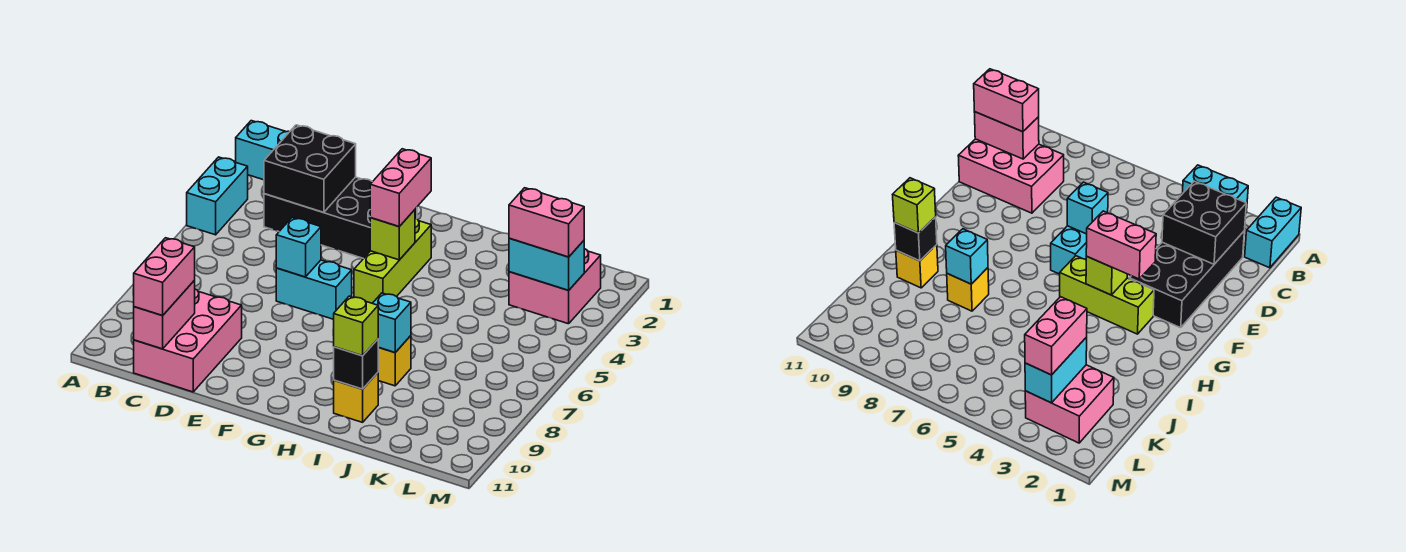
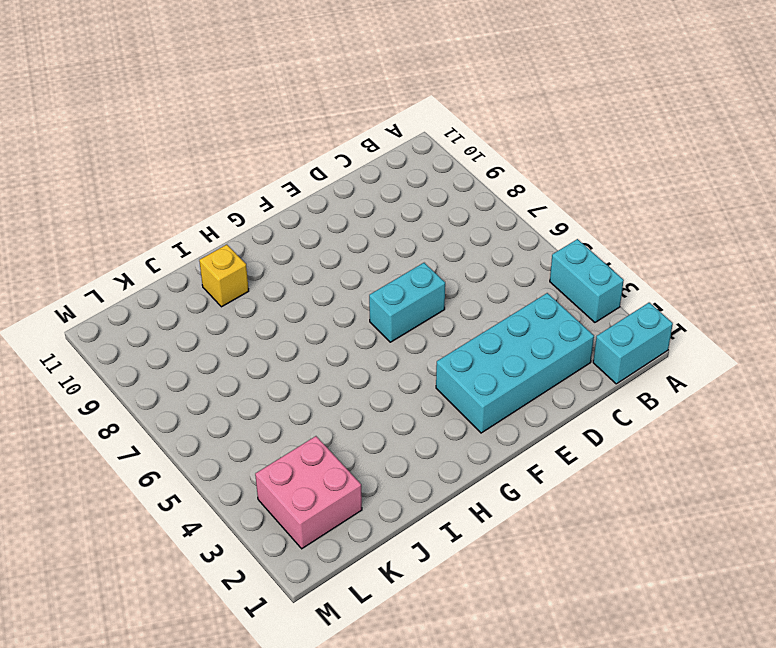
cyan 2x4 brick [436,293,594,433] -> black 2x4 brick [264,177,417,259]
none -> pink 2x3 brick [134,289,242,392]
none -> lime 1x3 brick [354,218,431,303]
none -> yellow 1x1 brick [378,336,411,386]

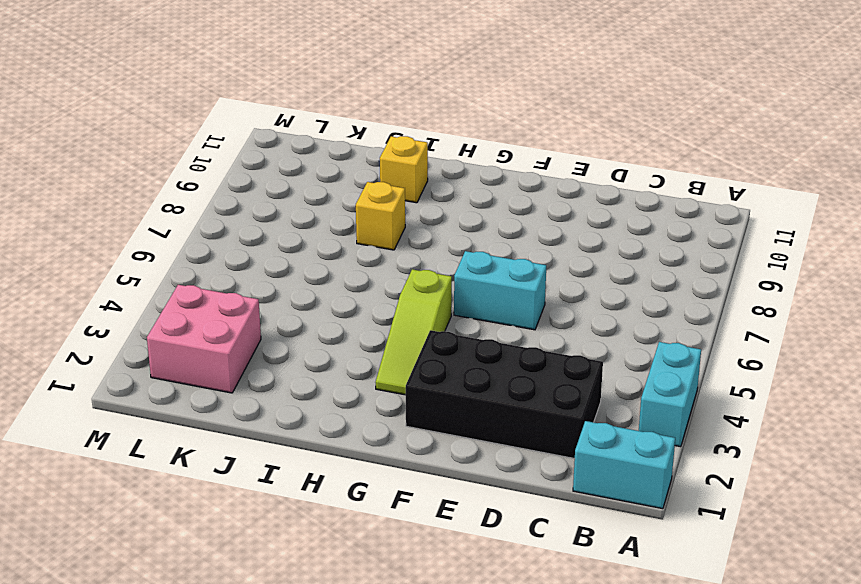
lime 1x3 slope [375,269,452,395] -> lime 1x3 brick [354,218,431,303]
none -> pink 2x3 brick [134,289,242,392]
none -> black 2x2 brick [264,125,356,213]
none -> pink 1x2 brick [134,281,195,349]

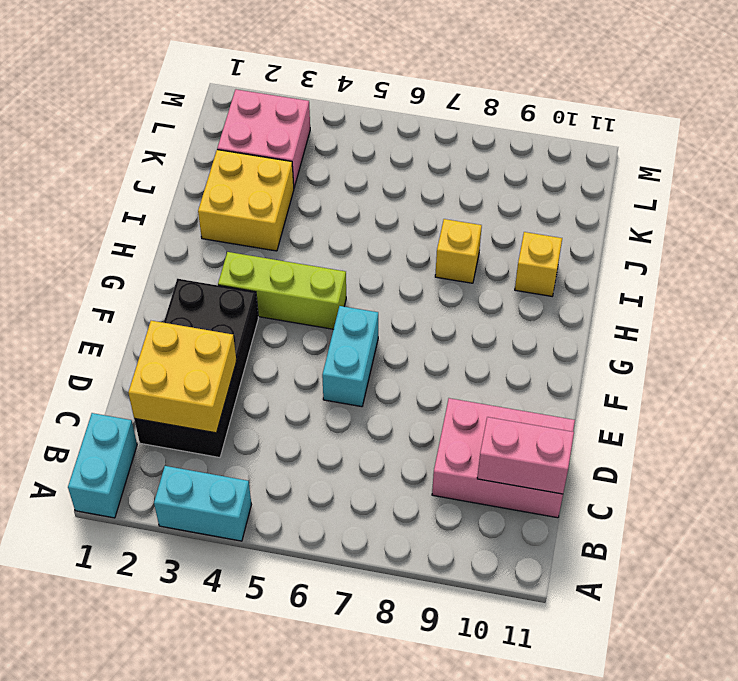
yellow 2x2 brick [128,321,236,433] -> black 2x2 brick [264,125,356,213]
yellow 2x2 brick [198,150,294,251] -> none
none -> cyan 1x1 brick [276,218,321,277]
none -> lime 1x1 brick [370,210,415,260]
none -> cyan 1x1 brick [373,293,411,352]

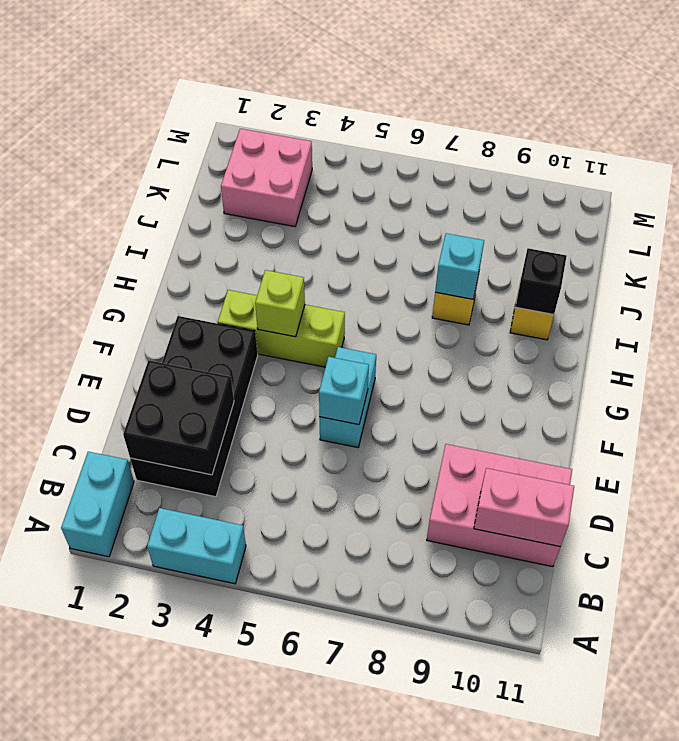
none -> cyan 1x2 brick [509,238,584,290]
none -> pink 1x2 brick [134,238,195,316]
none -> pink 1x2 brick [370,149,431,226]

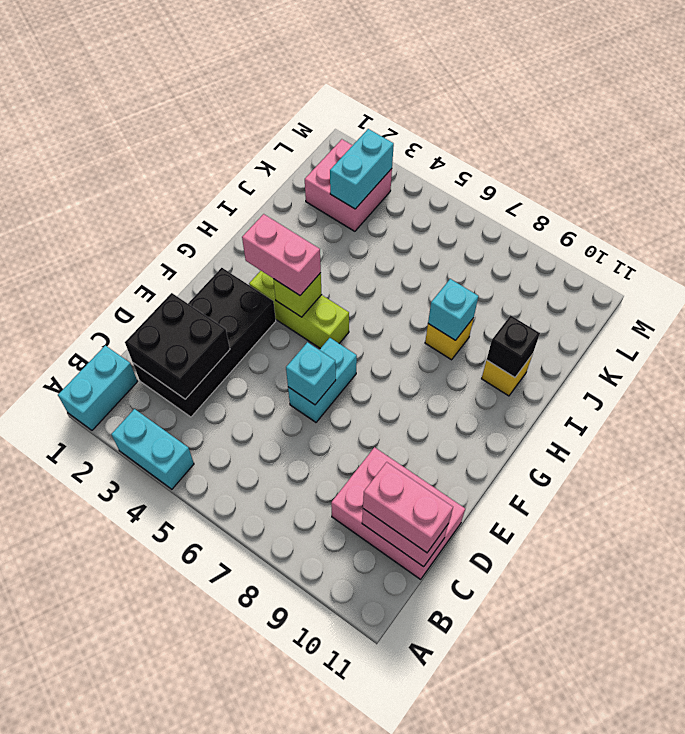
none -> lime 1x1 brick [334,296,378,356]
none -> pink 1x2 brick [509,188,584,257]

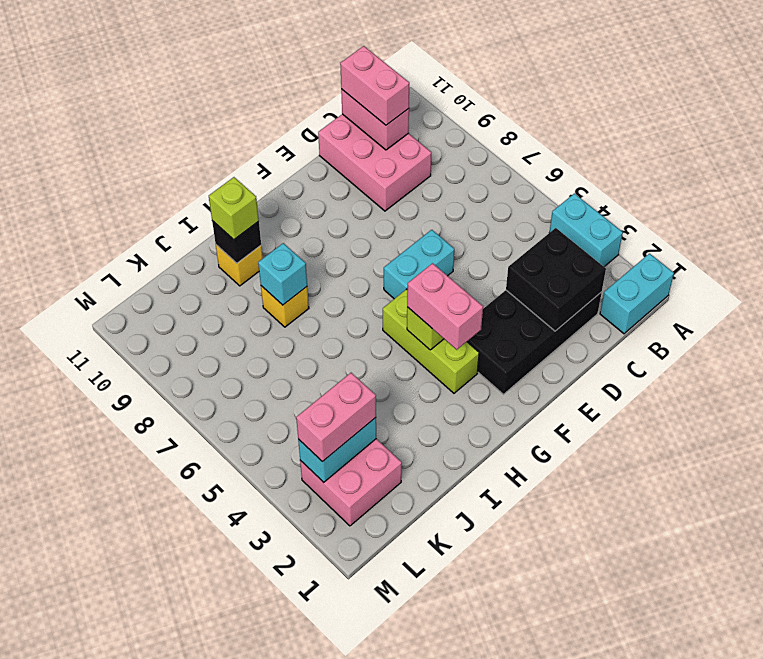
none -> cyan 1x1 brick [276,218,321,277]

